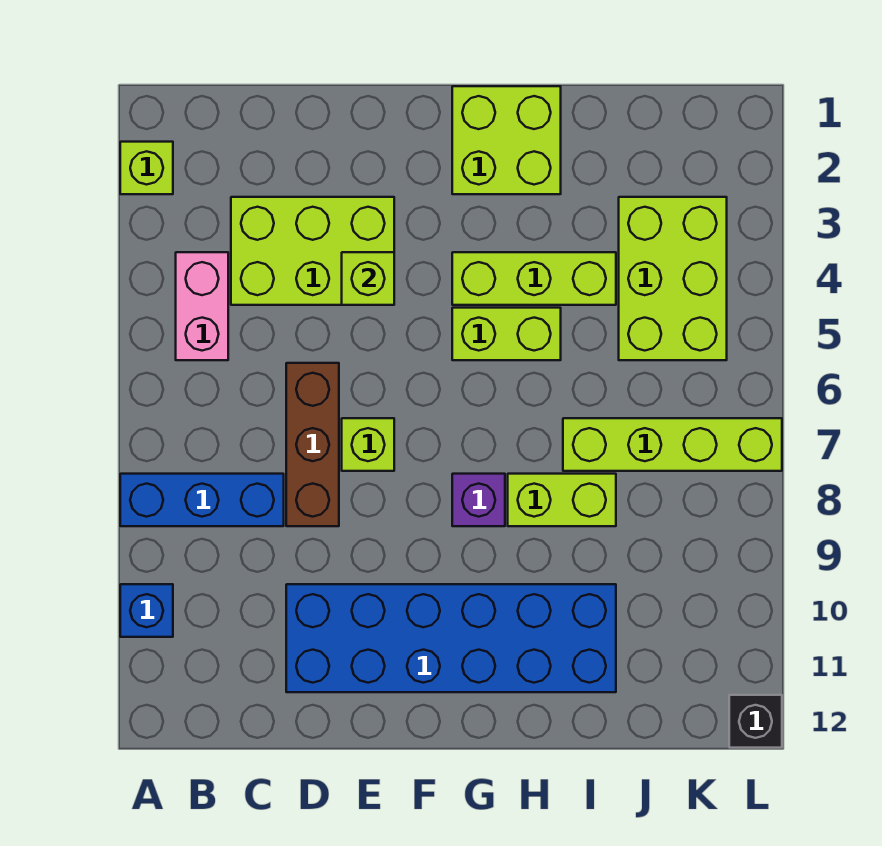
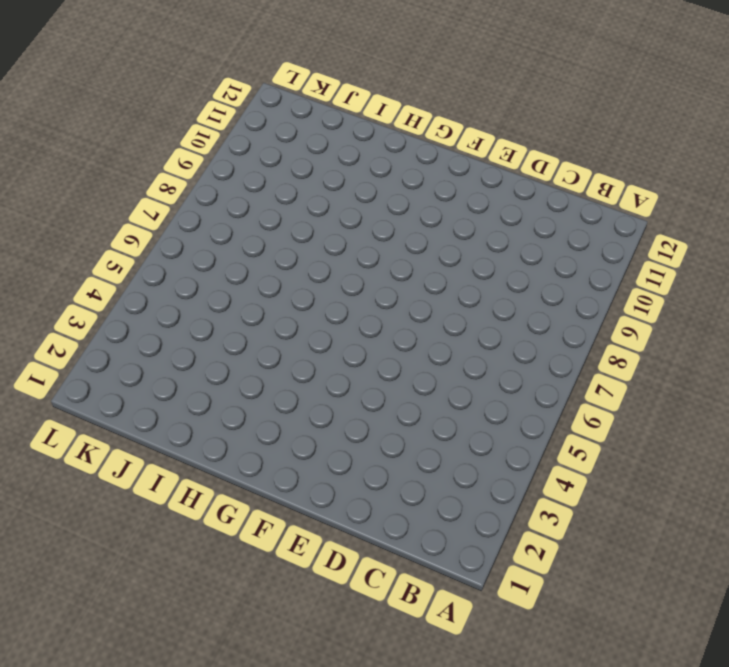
none -> lime 1x1 brick [120,142,173,194]
none -> blue 1x3 brick [120,474,284,526]
none -> blue 1x1 brick [120,584,173,637]

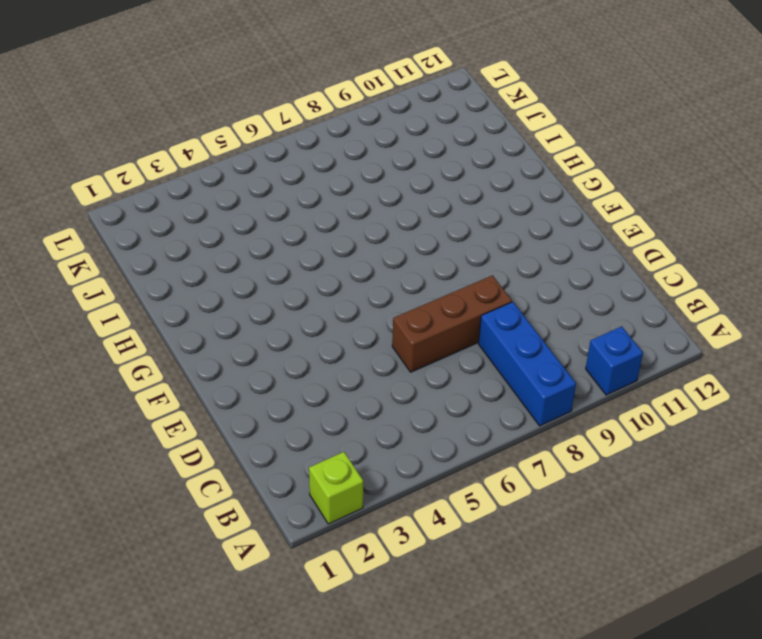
none -> pink 1x2 brick [176,252,228,360]
none -> lime 2x3 brick [231,197,394,305]
none -> blue 2x6 brick [286,584,616,692]

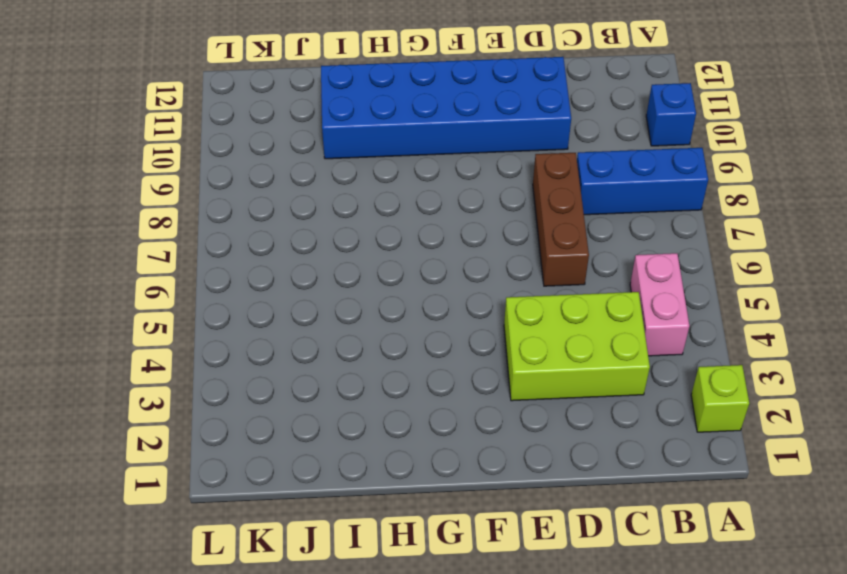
none -> lime 1x1 brick [342,418,394,471]
none -> lime 2x2 brick [452,86,561,194]
none -> lime 1x3 brick [452,252,616,305]

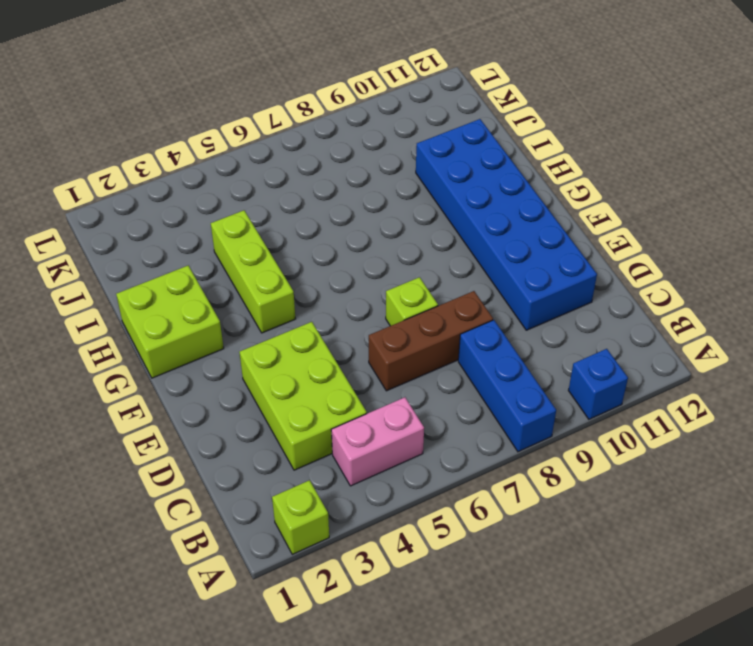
none -> lime 1x2 brick [452,308,561,360]
none -> purple 1x1 brick [452,474,505,526]
none -> lime 1x2 brick [508,474,616,526]

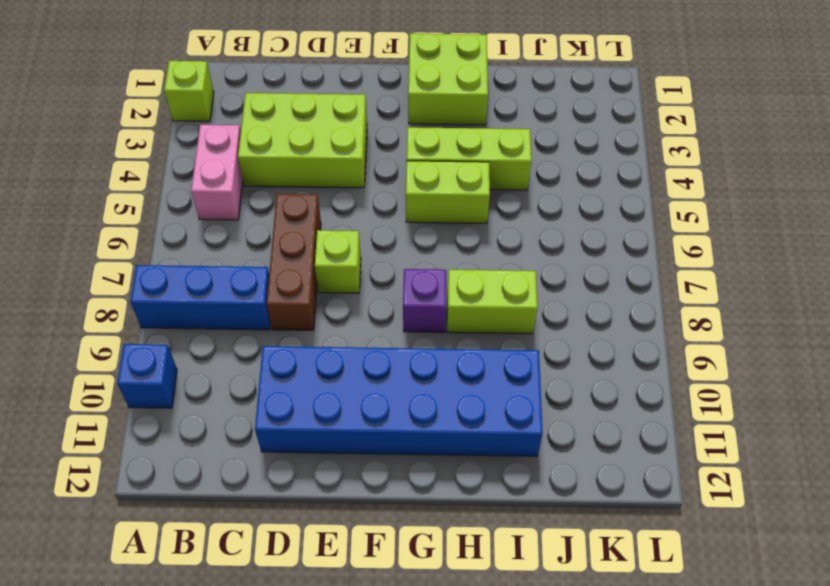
none -> lime 1x4 brick [563,418,782,471]
none -> lime 2x3 brick [619,197,727,360]
none -> black 1x1 brick [729,695,782,748]

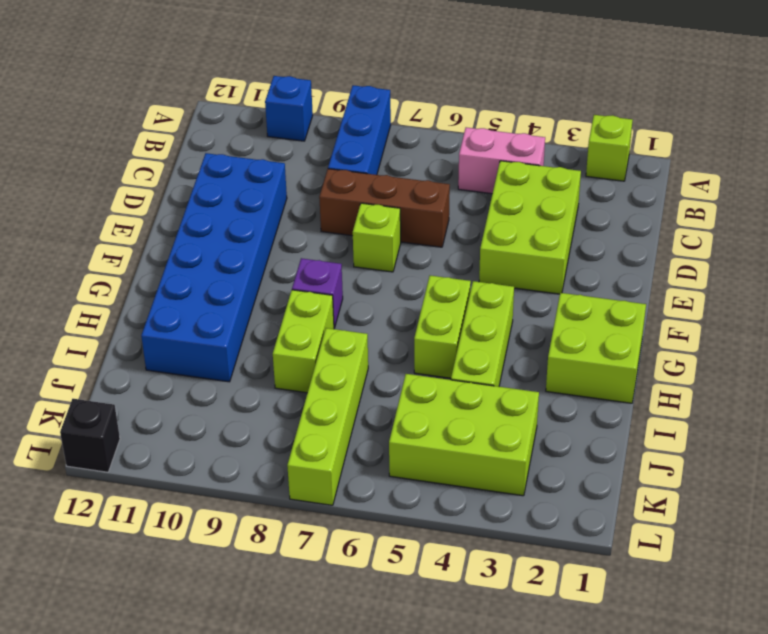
none -> lime 1x1 brick [342,252,394,305]

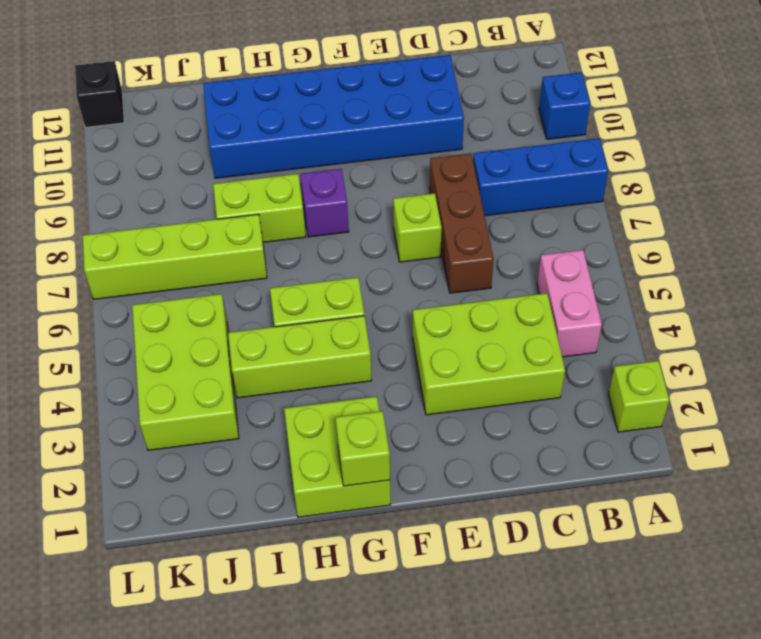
lime 1x1 brick [336,411,390,486] -> lime 1x1 brick moved to [342,252,394,305]

